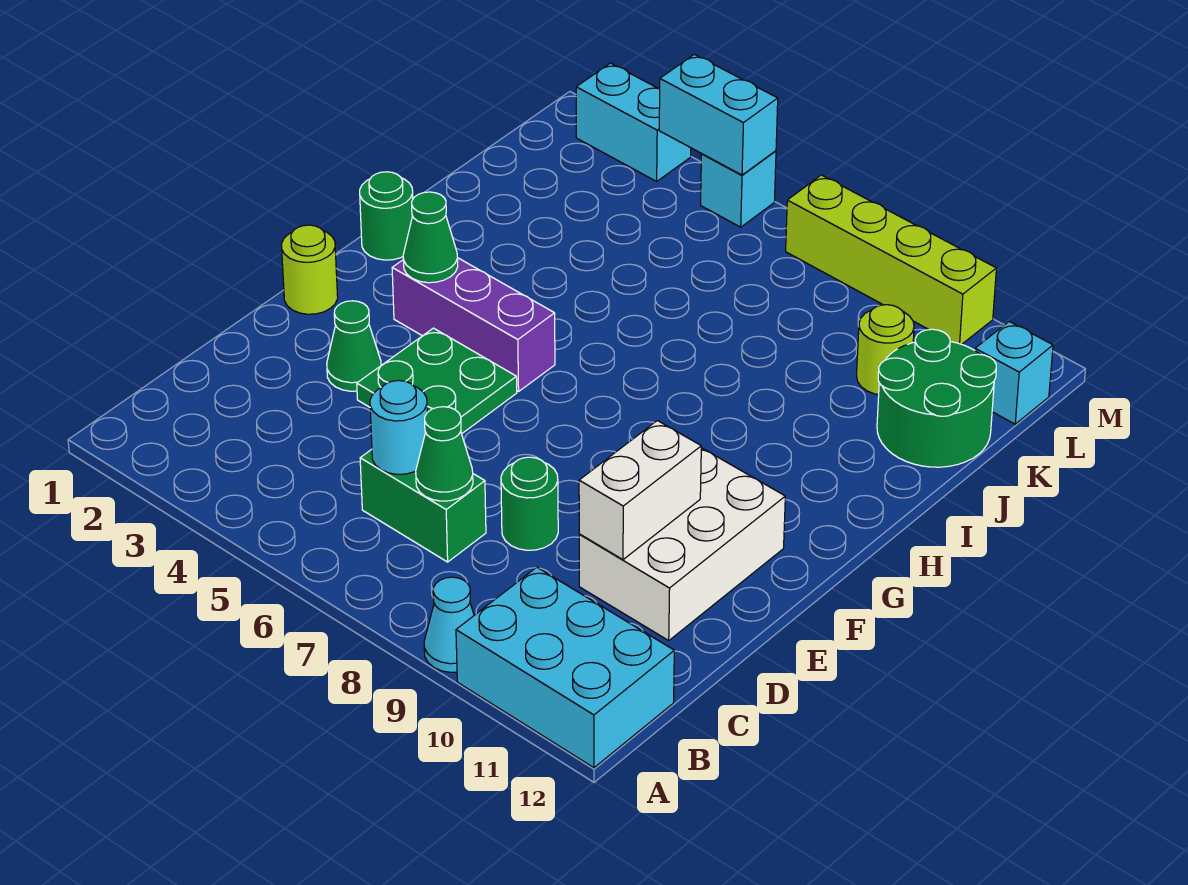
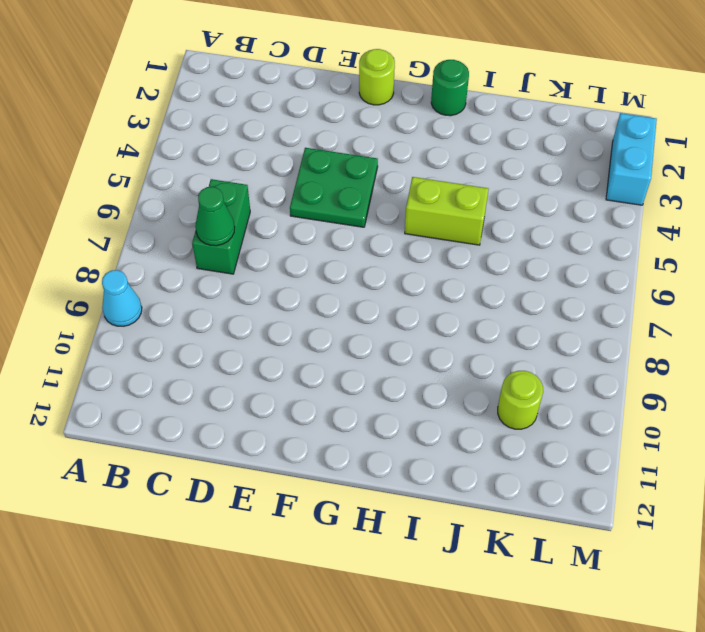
lime 1x2 brick [405,177,489,245] -> none
none -> cyan 2x3 brick [456,567,674,768]
none -> green 1x1 round brick [501,457,558,550]
none -> white 2x3 brick [579,448,785,640]

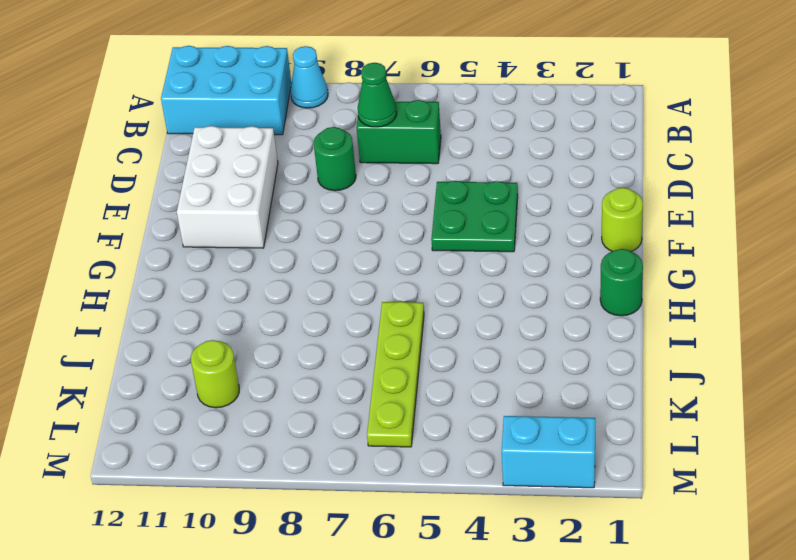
lime 1x4 plate [367,302,424,447] -> none
none -> green 1x1 cone [327,301,381,391]
none -> purple 1x3 brick [392,258,555,392]
none -> green 2x2 round brick [877,329,996,467]

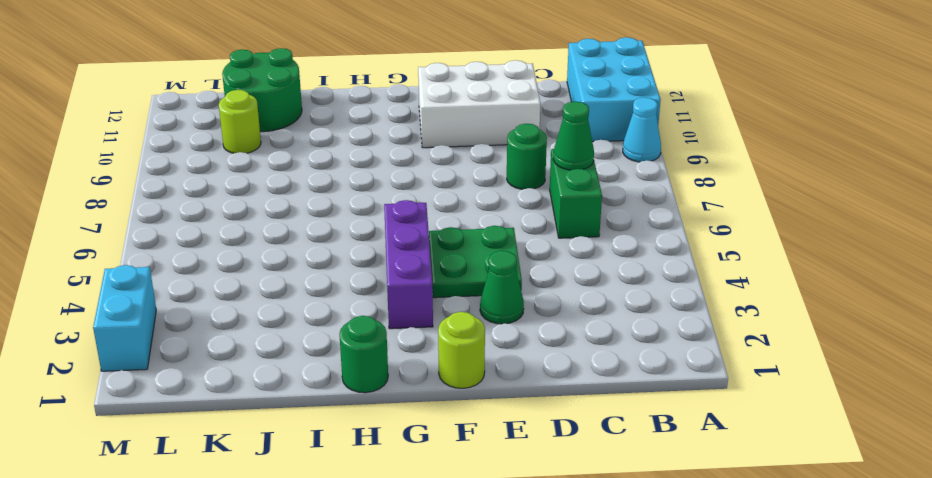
none -> cyan 1x1 brick [975,322,1053,424]
none -> cyan 1x1 brick [701,151,776,227]
none -> lime 1x4 brick [786,175,996,344]

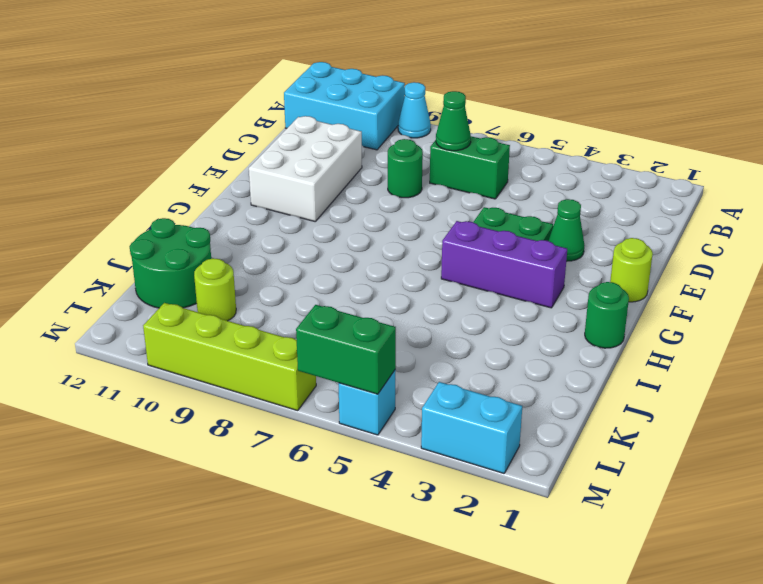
green 1x2 brick [296,305,396,394] -> cyan 1x2 brick [659,54,778,175]
none -> cyan 1x1 brick [975,322,1053,424]
none -> cyan 1x1 round brick [370,381,427,474]
none -> white 1x2 brick [579,421,701,560]

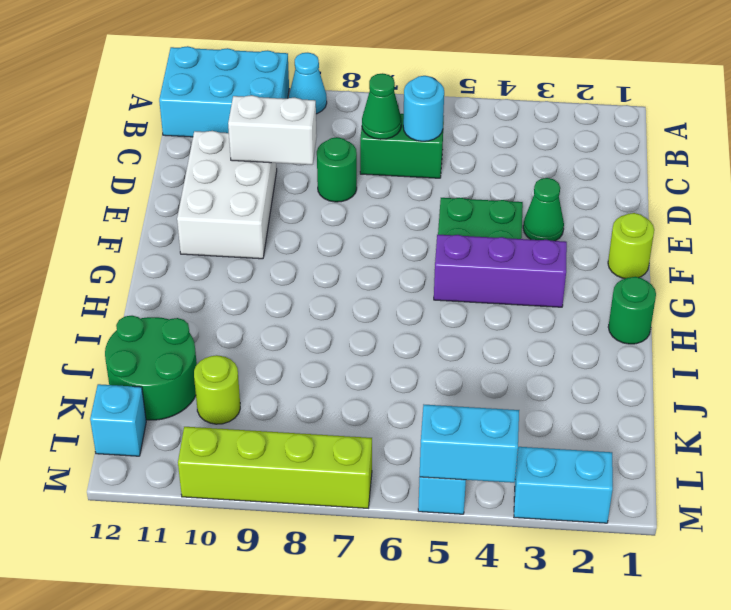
white 1x2 brick [228,95,317,165] -> white 1x2 brick turned to [579,421,701,560]
none -> green 1x1 cone [403,192,458,283]

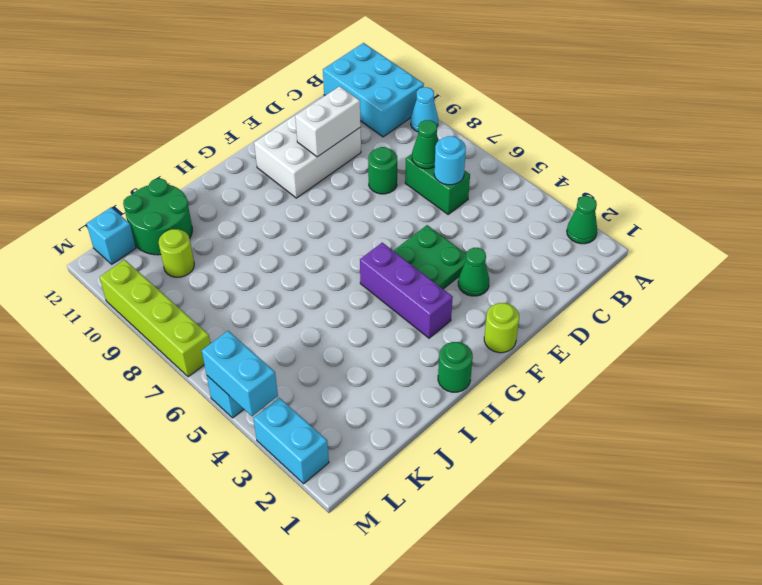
green 1x1 cone [567,196,597,244] -> green 1x1 cone moved to [403,192,458,283]

